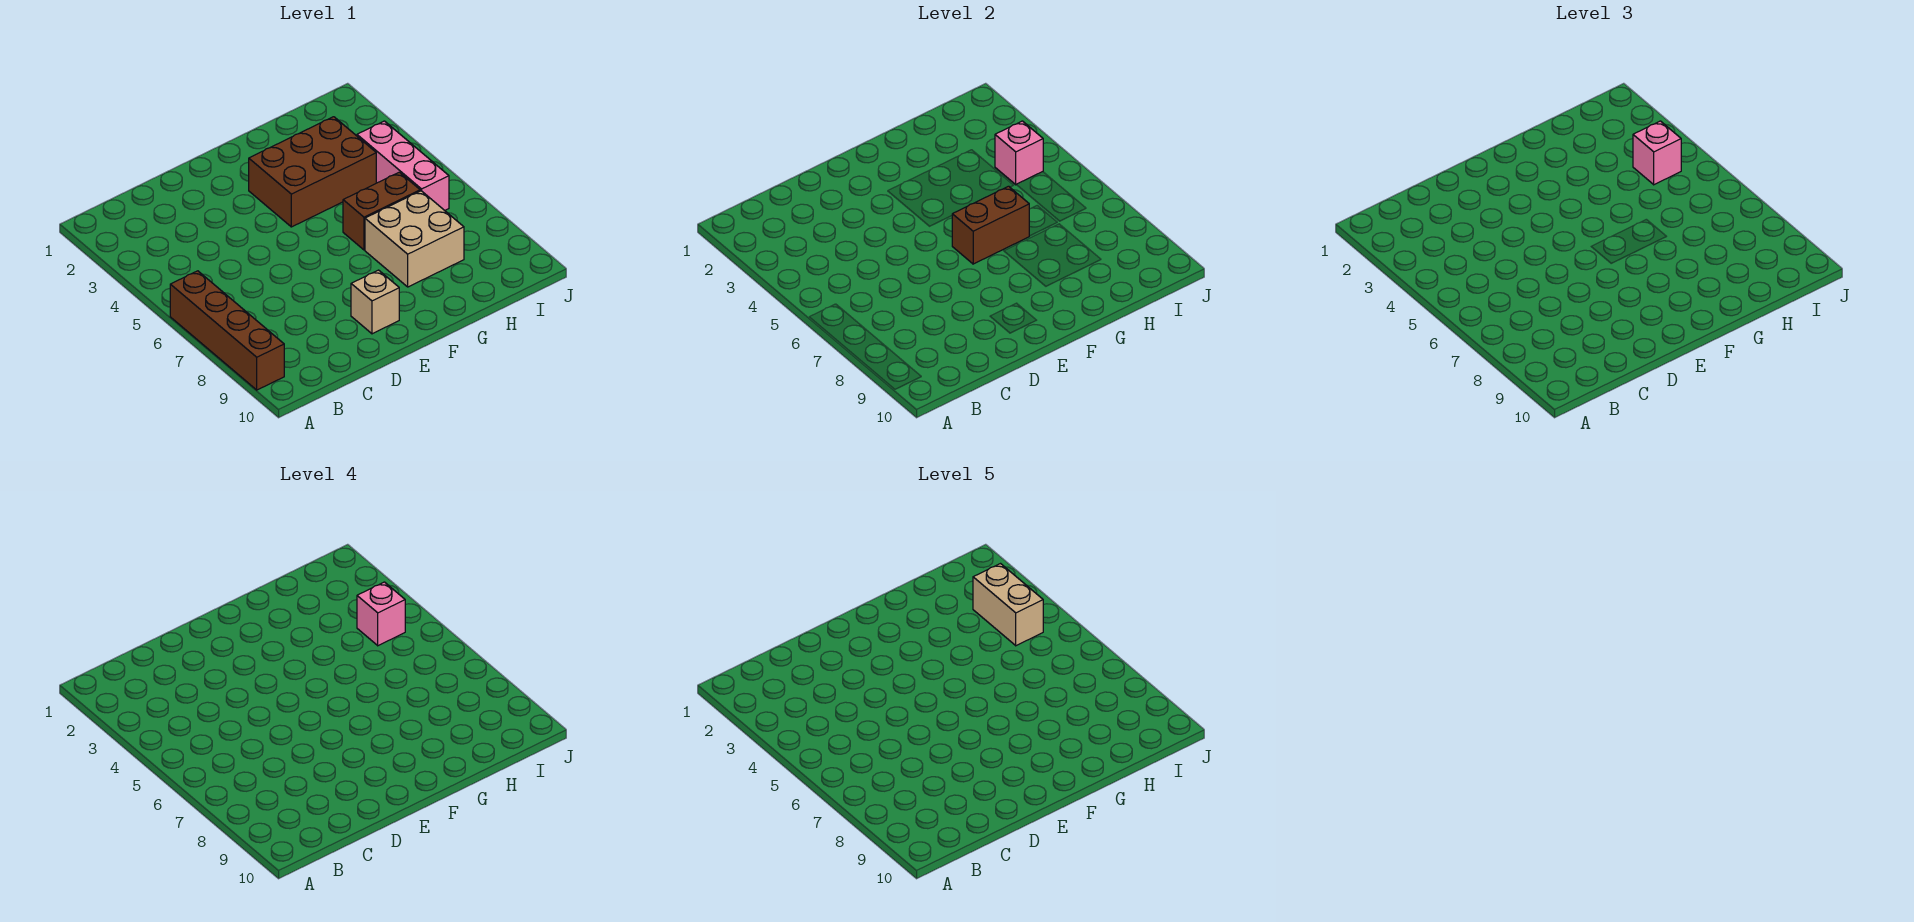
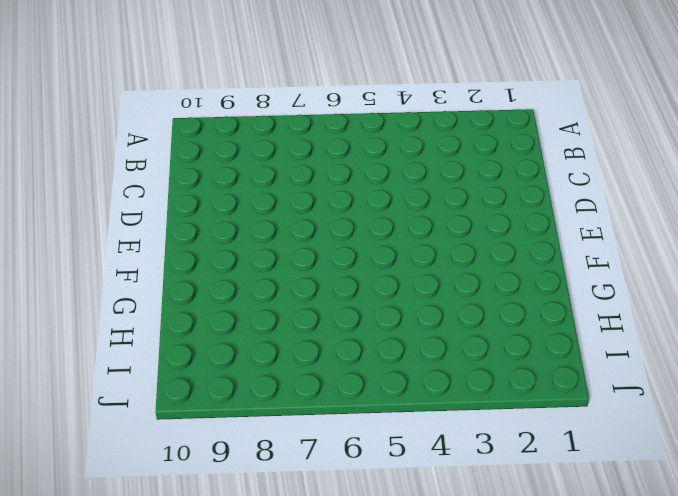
none -> brown 1x4 brick [170,271,284,390]
none -> tan 1x1 brick [351,270,399,334]

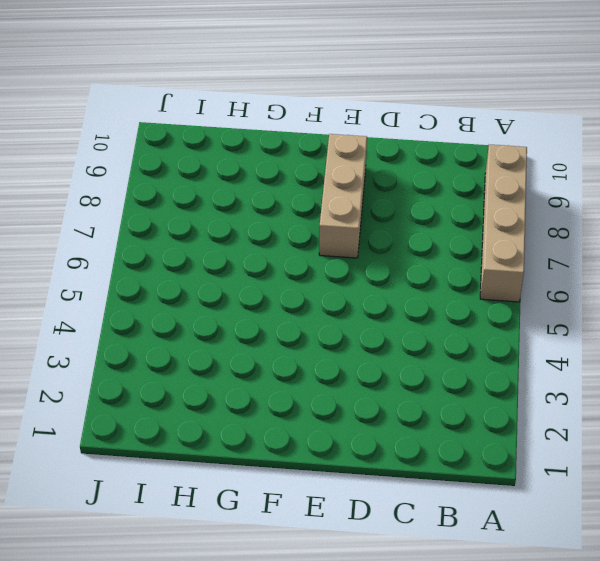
tan 1x4 brick [480,145,527,302] -> brown 1x4 brick [170,271,284,390]
tan 1x3 brick [319,134,367,258] -> tan 1x1 brick [351,270,399,334]
none -> brown 2x3 brick [249,117,376,227]
none -> brown 1x2 brick [343,172,420,250]

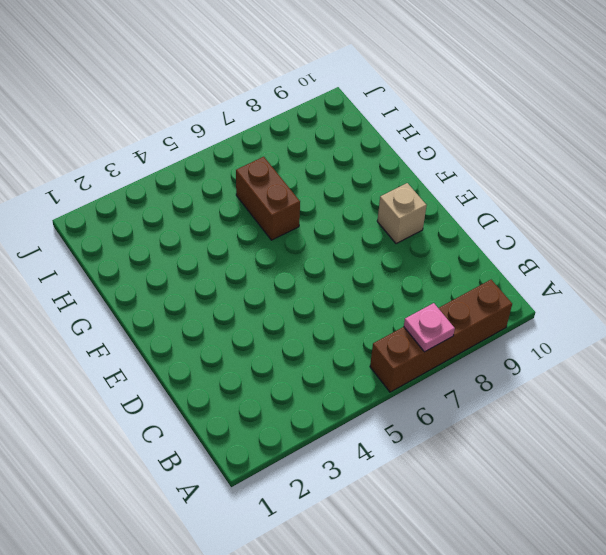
pink 1x1 plate [404,303,455,352] -> none
none -> brown 2x3 brick [249,117,376,227]
none -> tan 2x2 brick [365,191,464,287]

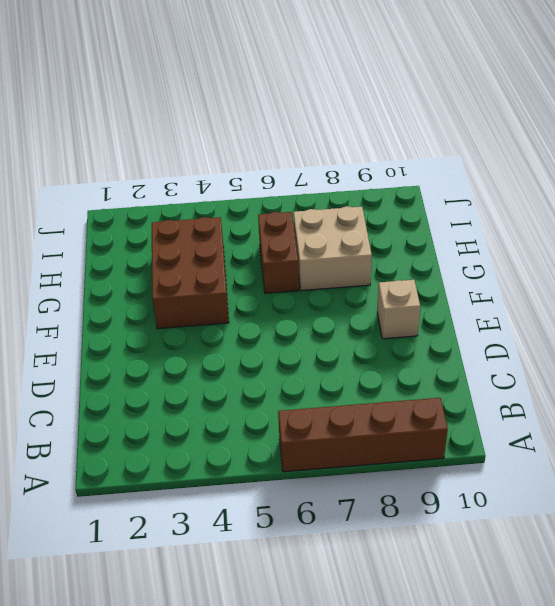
none -> pink 1x3 brick [357,121,449,210]
none -> brown 1x2 brick [952,186,1029,264]

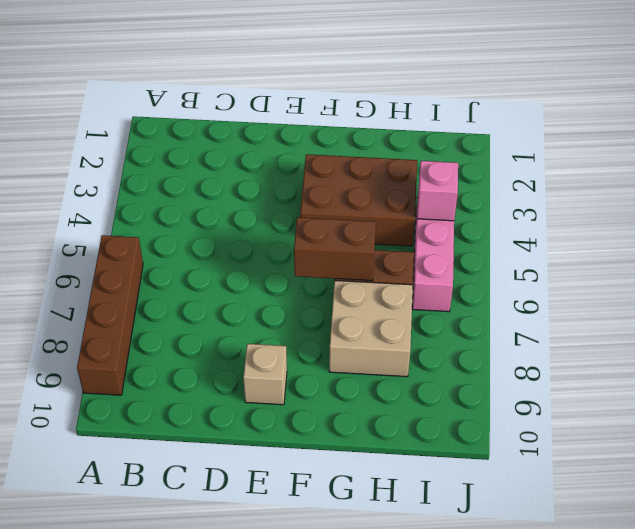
none -> pink 1x1 brick [1633,121,1681,185]
none -> pink 1x1 brick [357,582,405,646]

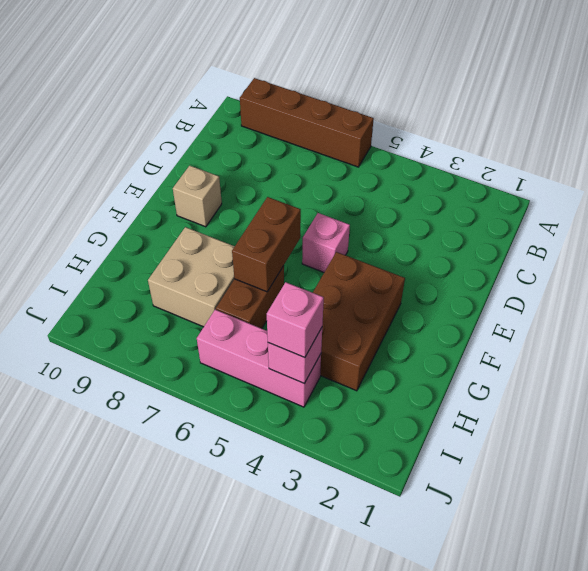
pink 1x1 brick [302,213,350,272] -> pink 1x1 brick moved to [357,582,405,646]
none -> tan 1x2 brick [973,564,1043,646]

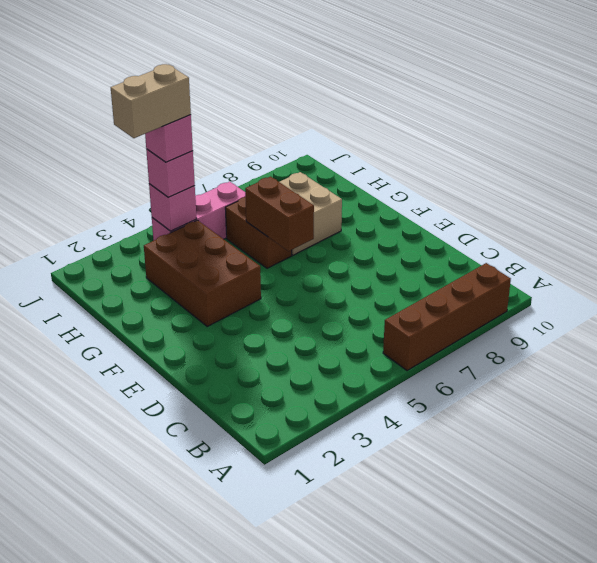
none -> tan 1x1 brick [351,270,399,334]

